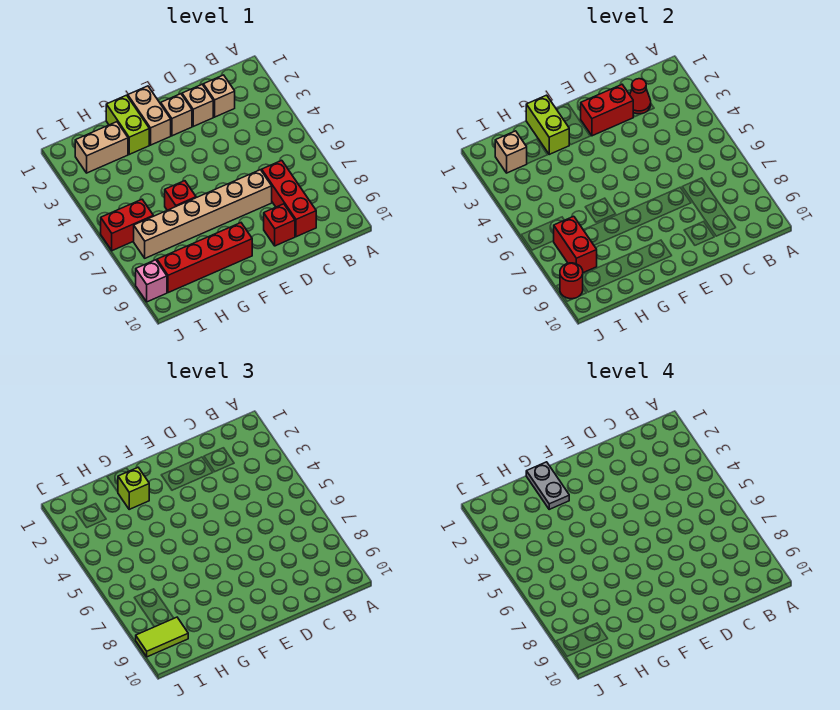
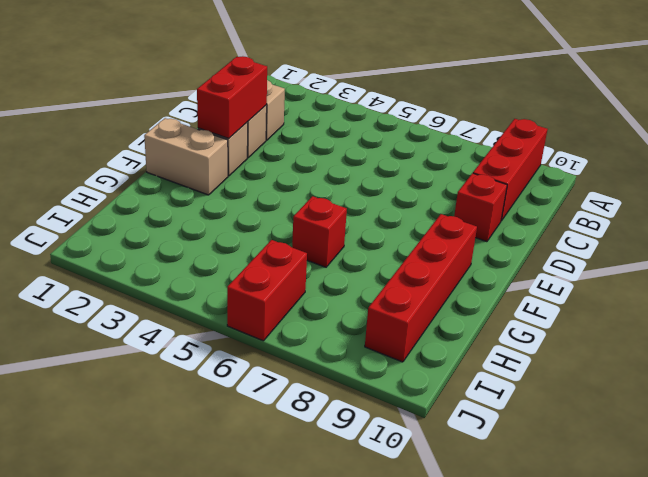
red 1x3 brick [473,119,548,221] -> red 1x3 brick turned to [262,160,316,237]
none -> tan 1x6 brick [134,170,272,258]
none -> lime 1x2 brick [106,95,149,154]
none -> tan 1x2 brick [75,122,128,173]

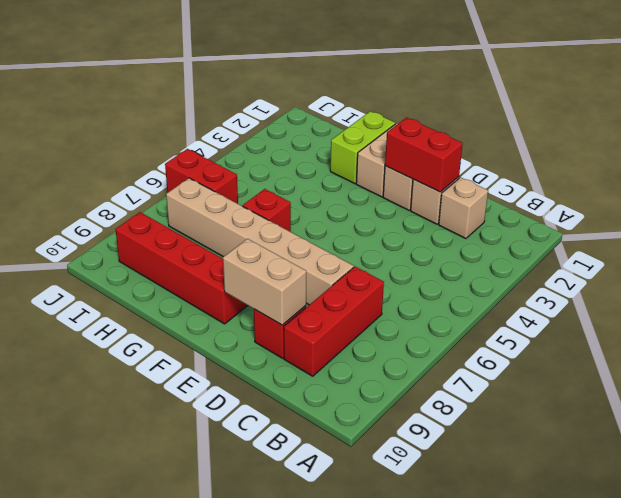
tan 1x2 brick [223,239,306,325] -> tan 1x2 brick moved to [75,122,128,173]
none -> pink 1x1 brick [136,260,167,302]
none -> red 1x1 cone [630,79,651,114]
none -> lime 1x2 brick [526,95,569,154]

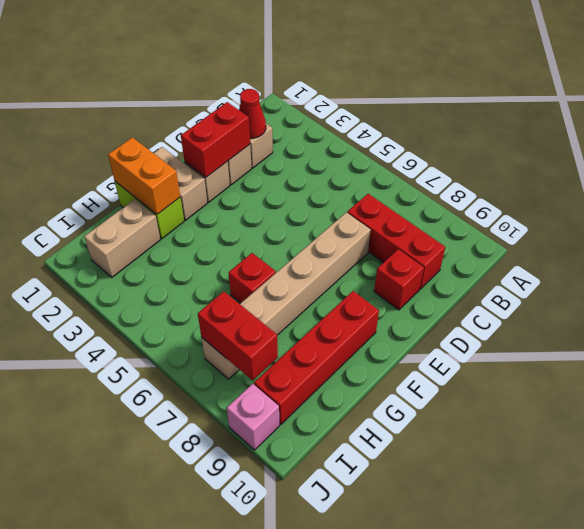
orange 1x2 brick [108,137,180,214] -> lime 1x2 brick [526,95,569,154]
none -> red 1x2 brick [101,200,153,251]
none -> tan 1x1 brick [495,131,527,173]
none -> red 1x1 round brick [560,263,583,299]

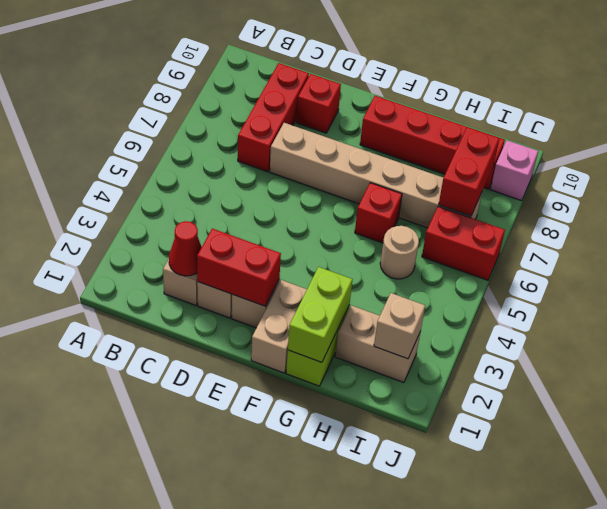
tan 1x1 round brick [380,226,419,279] -> none
none -> red 1x1 round brick [560,263,583,299]
none -> lime 1x1 brick [118,468,149,509]
none -> lime 1x2 tile [136,617,188,657]

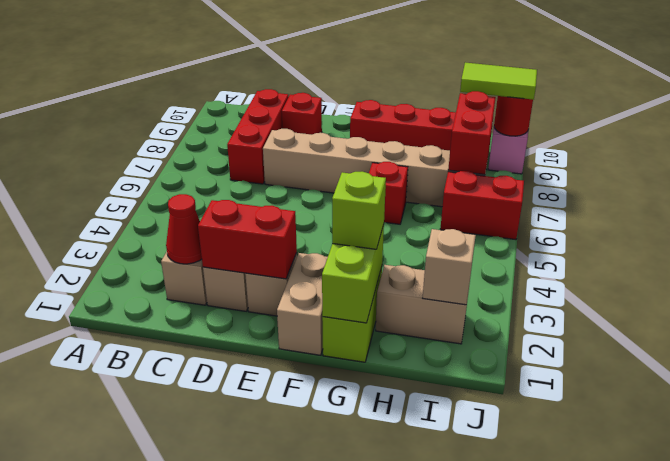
none -> grey 1x2 plate [526,462,569,509]

